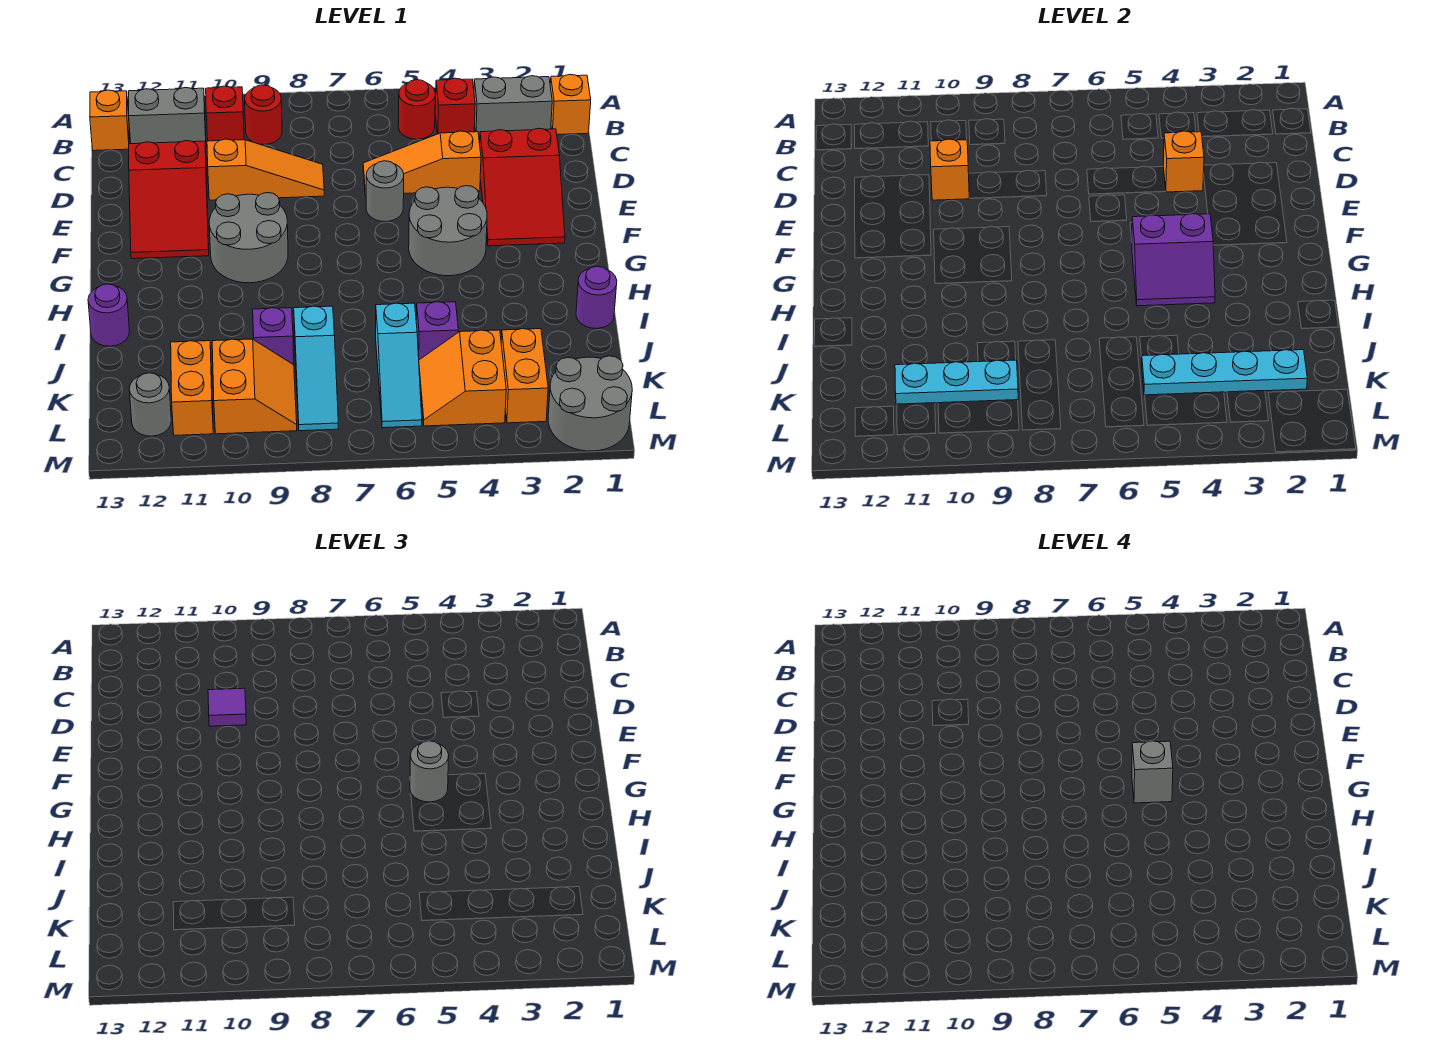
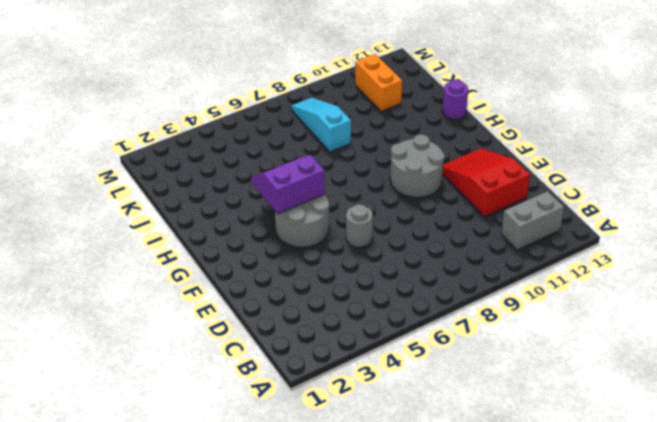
none -> orange 1x1 brick [550,74,591,135]
none -> grey 1x2 brick [474,76,552,137]
none -> red 1x1 brick [435,78,475,134]
none -> red 1x1 round brick [398,80,435,139]

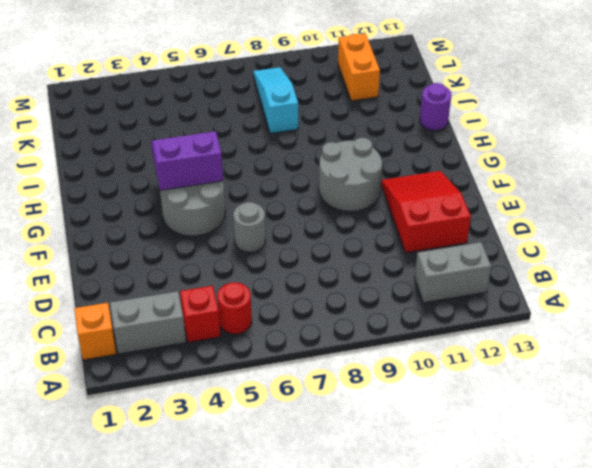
none -> red 1x1 round brick [245,85,282,145]
none -> red 1x1 brick [206,86,244,141]
none -> orange 1x1 brick [90,90,129,151]
none -> red 2x3 slope [480,128,565,246]

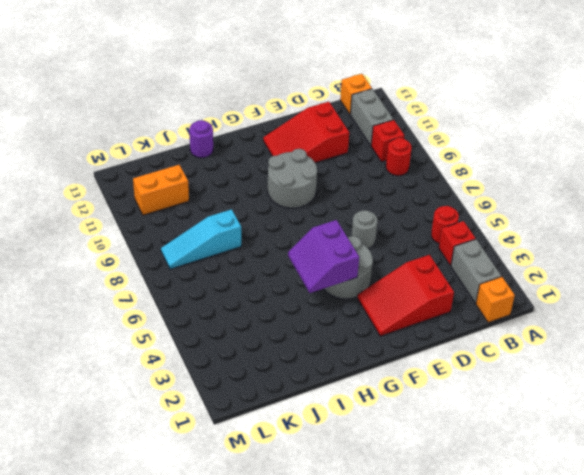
none -> orange 1x3 slope [363,131,481,195]
none -> orange 1x3 slope [207,139,324,200]
none -> purple 1x1 round brick [576,266,617,329]
none -> purple 1x1 brick [416,302,458,360]

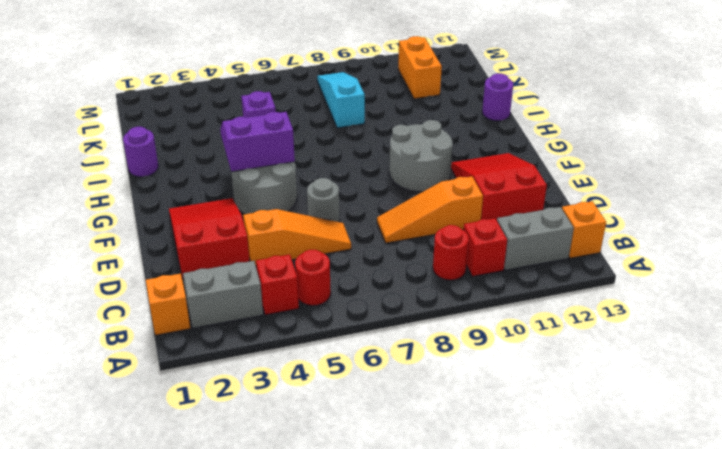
none -> cyan 1x3 slope [376,303,422,428]
none -> purple 1x1 brick [253,308,294,365]
none -> orange 1x2 brick [501,329,548,423]
none -> orange 2x2 slope [419,330,506,426]

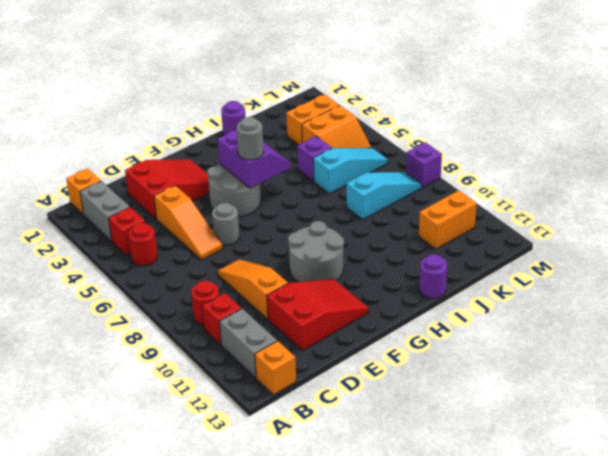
purple 1x1 brick [406,142,442,188] -> purple 1x1 brick moved to [253,308,294,365]
none -> orange 2x2 slope [212,339,297,434]
none -> grey 2x2 round brick [548,356,632,451]
none -> grey 1x1 round brick [129,373,171,436]
none -> orange 1x1 brick [1163,131,1204,192]

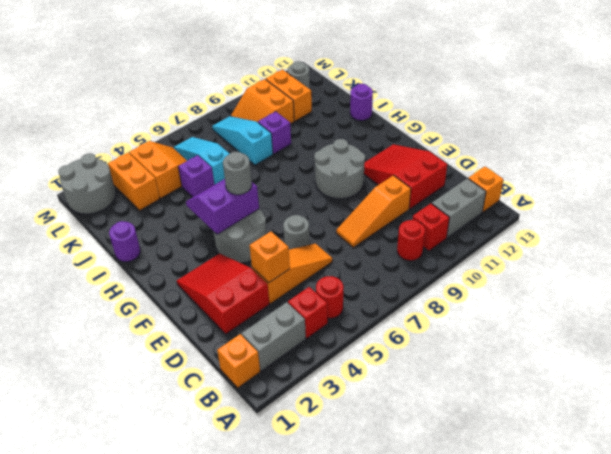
none -> orange 1x1 brick [930,139,970,200]
none -> cyan 1x4 plate [1142,350,1307,395]
none -> cyan 1x3 plate [895,360,1018,404]
none -> purple 1x1 tile [208,688,246,726]

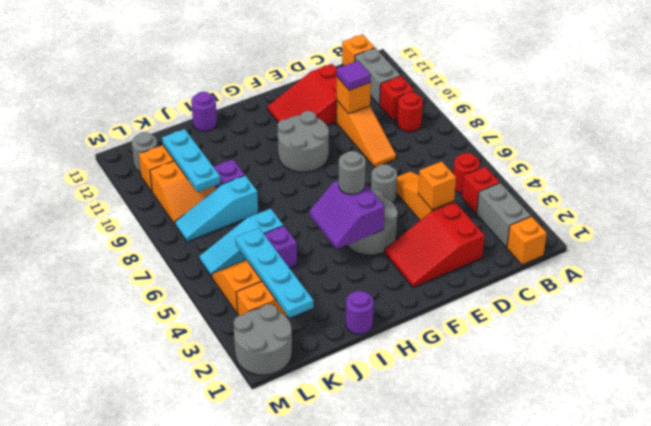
none -> grey 1x1 brick [1132,741,1173,803]

